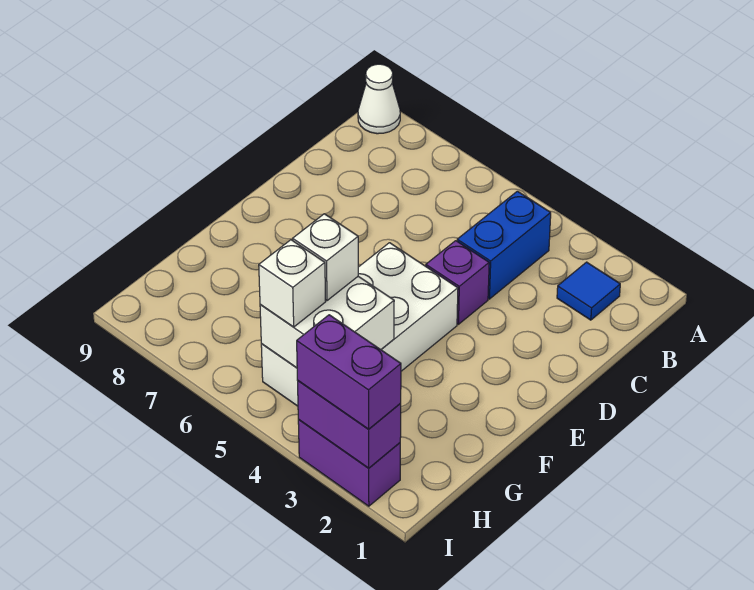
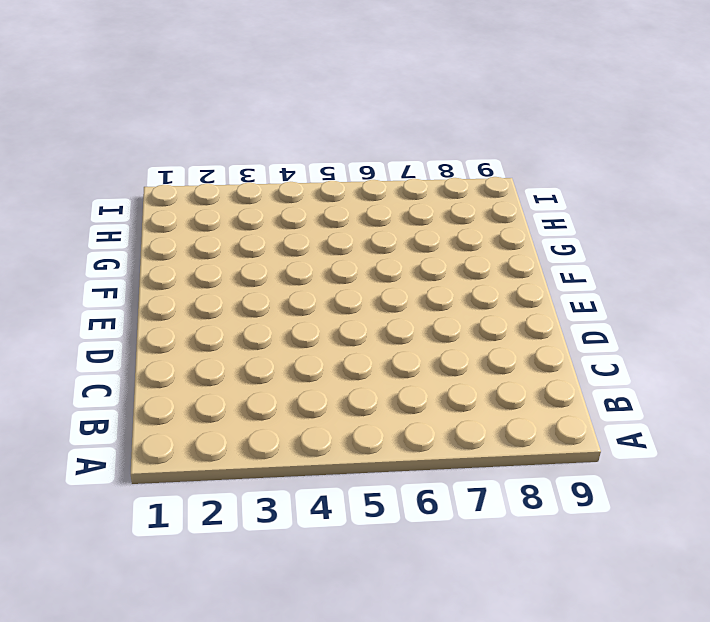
none -> white 1x1 cone [358,64,400,134]
none -> blue 1x1 tile [557,262,620,320]

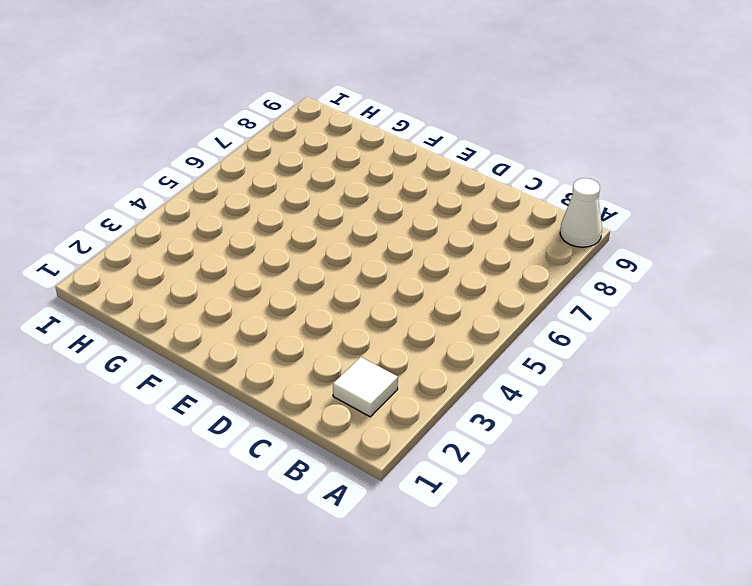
white 1x1 tile [333,357,398,417] -> blue 1x1 tile [557,262,620,320]
none -> blue 1x2 brick [457,191,551,299]
none -> purple 1x1 brick [426,241,489,324]

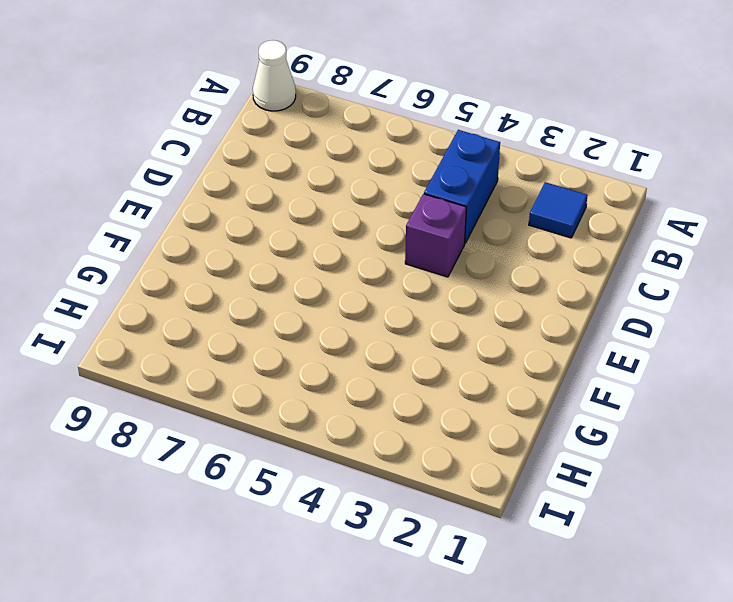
none -> white 2x4 brick [261,243,458,406]
none -> purple 1x2 brick [298,420,400,506]

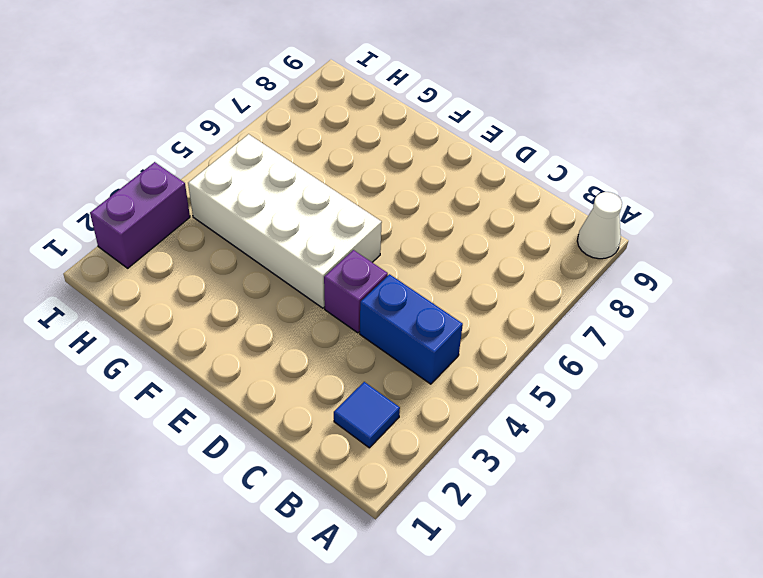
none -> white 2x2 brick [260,276,394,368]
none -> purple 1x2 brick [298,381,401,468]

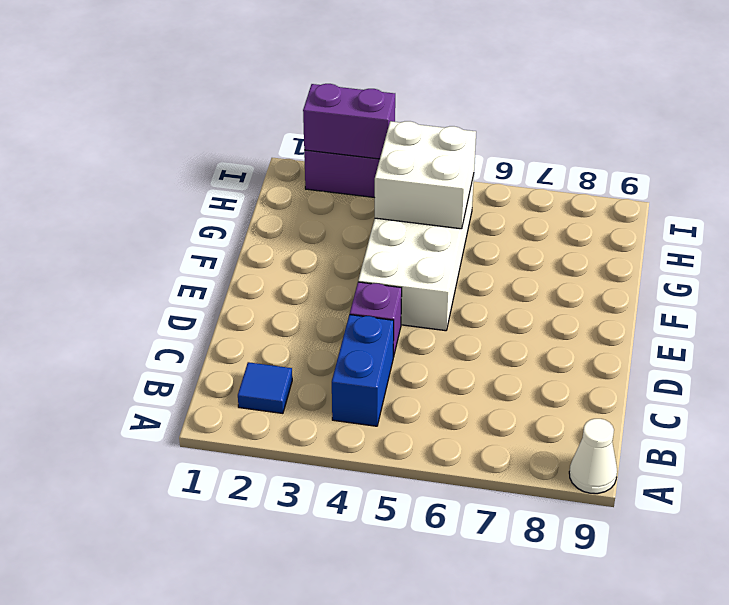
none -> white 1x1 brick [293,214,358,301]
none -> white 1x1 brick [259,240,326,327]

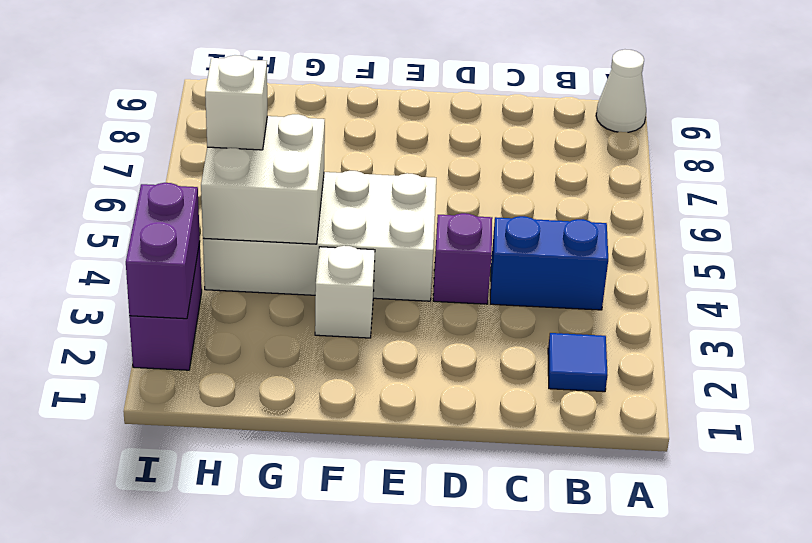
white 1x1 brick [315,246,375,338] -> white 1x1 brick moved to [293,214,358,301]
none -> purple 1x2 brick [297,315,401,429]

